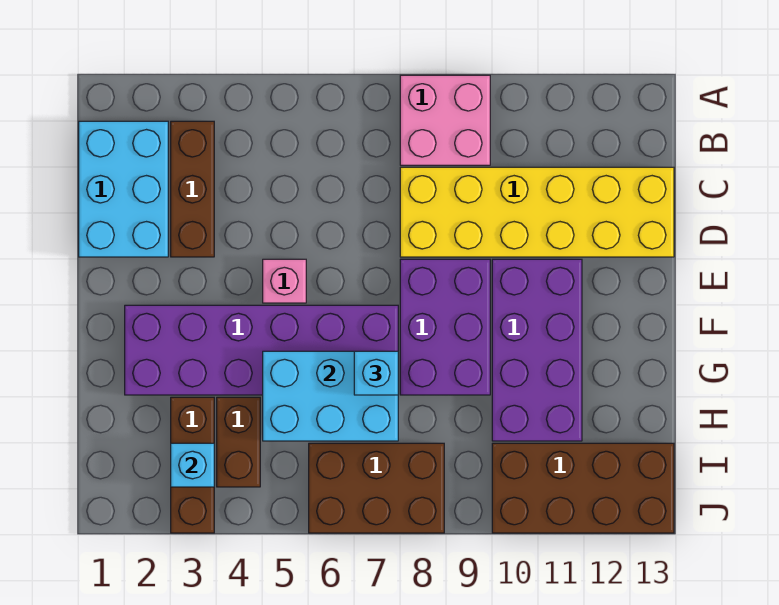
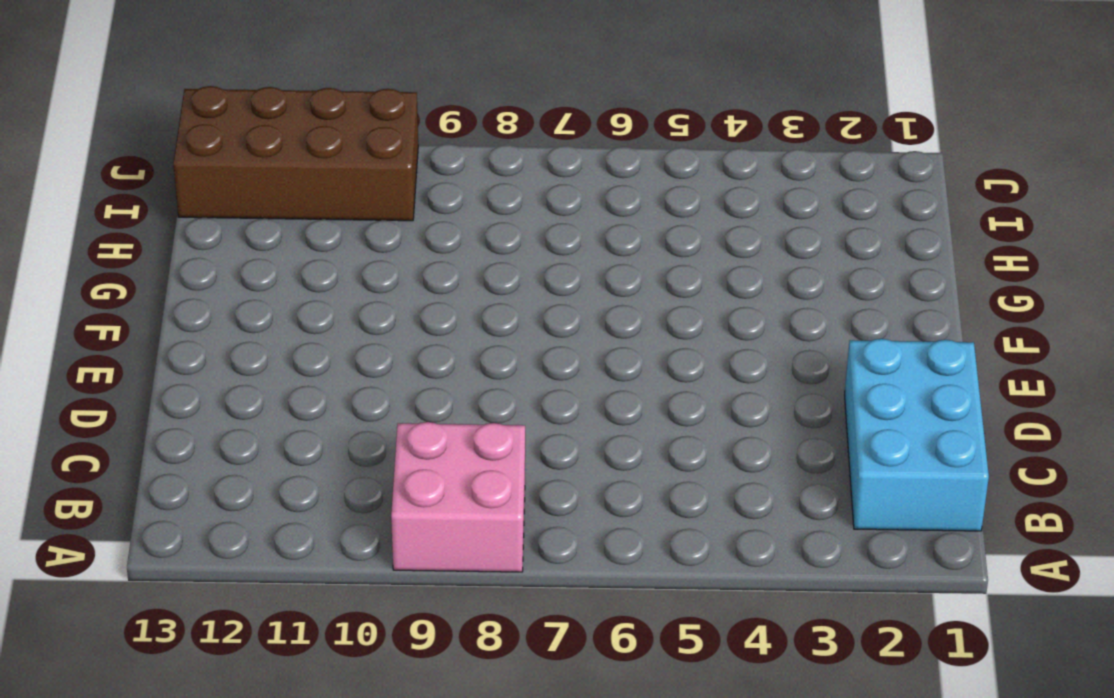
none -> brown 1x3 brick [171,121,214,257]
none -> yellow 2x6 brick [400,167,674,257]
none -> pink 1x1 brick [263,259,306,303]

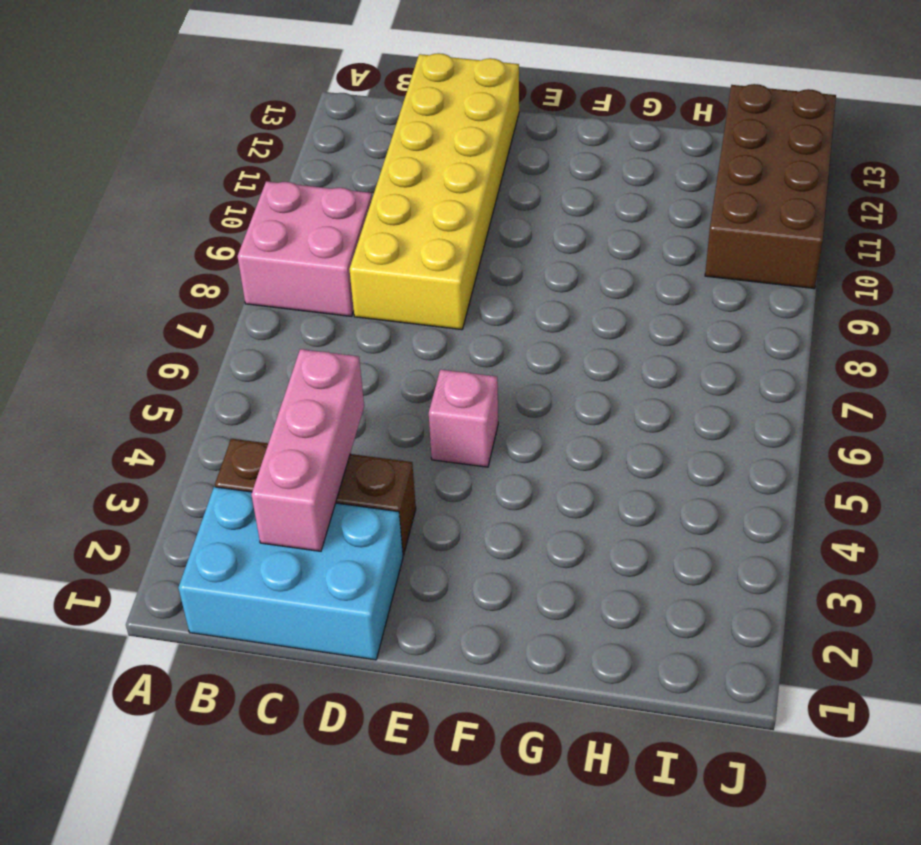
pink 1x3 brick [251,349,364,551] -> none
none -> purple 2x3 brick [400,259,490,395]
none -> purple 2x4 brick [492,259,582,441]
none -> purple 2x6 brick [125,305,398,395]

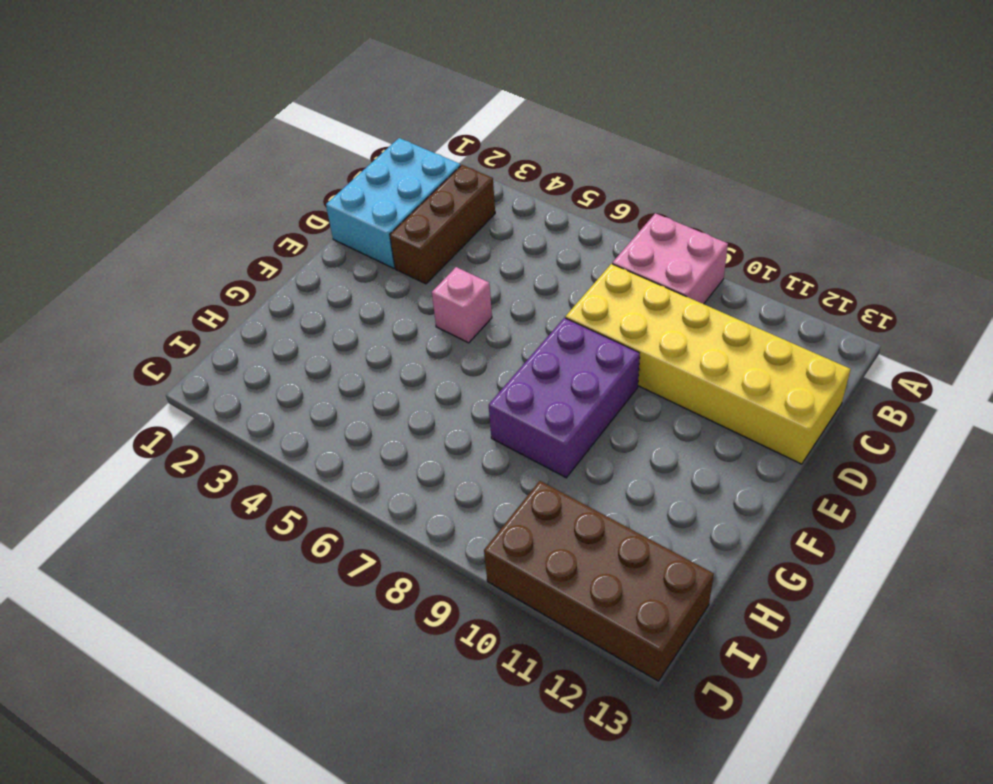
none -> purple 2x4 brick [492,259,582,441]
none -> purple 2x6 brick [125,305,398,395]
none -> brown 1x3 brick [171,397,214,533]

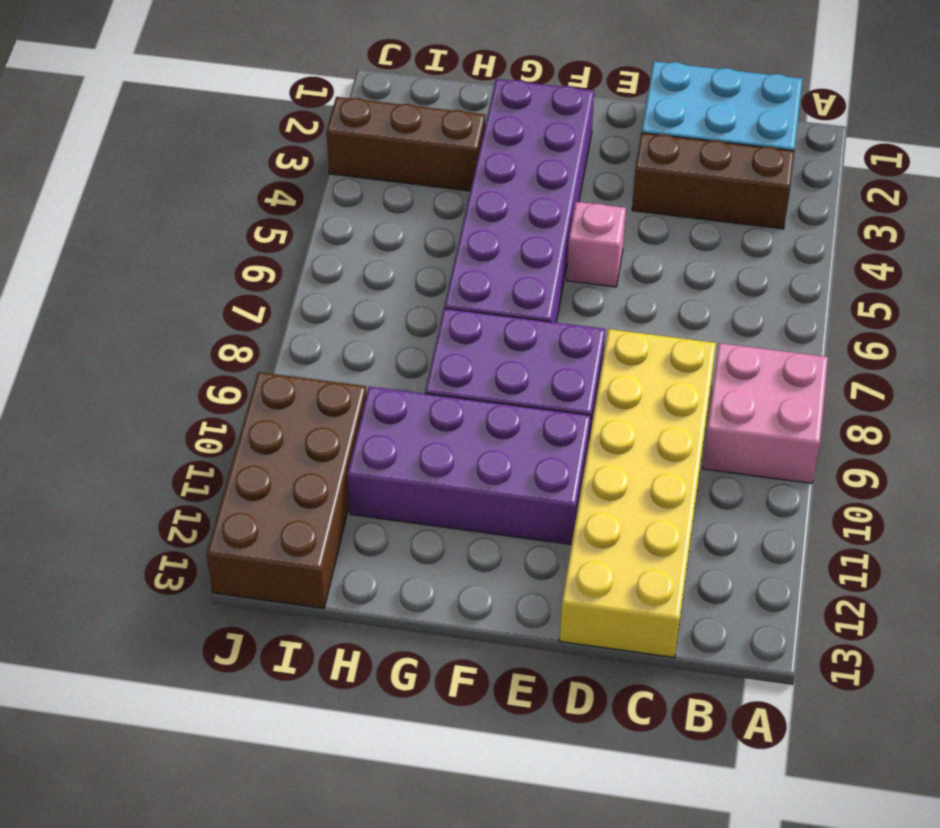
none -> brown 1x2 brick [217,397,260,487]
none -> brown 2x3 brick [309,443,444,533]
none -> cyan 2x3 brick [263,351,398,441]

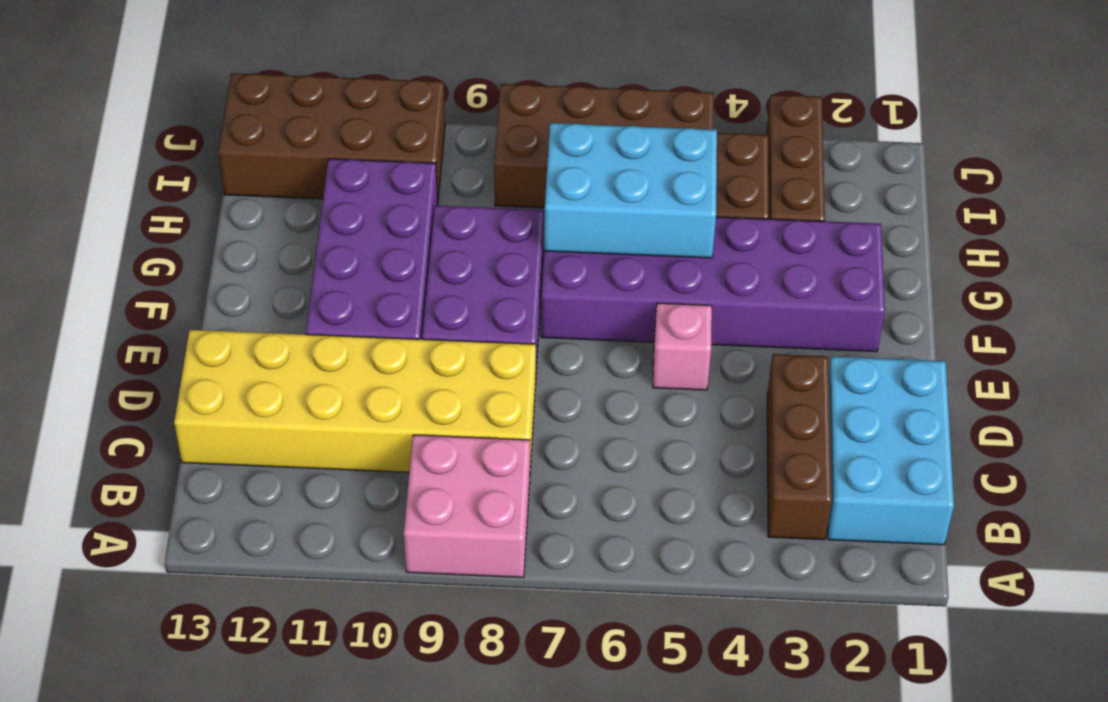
brown 2x4 brick [494,84,714,208] -> brown 2x3 brick [309,443,444,533]
none -> cyan 1x1 brick [171,443,214,487]
none -> cyan 1x1 brick [354,351,398,395]

